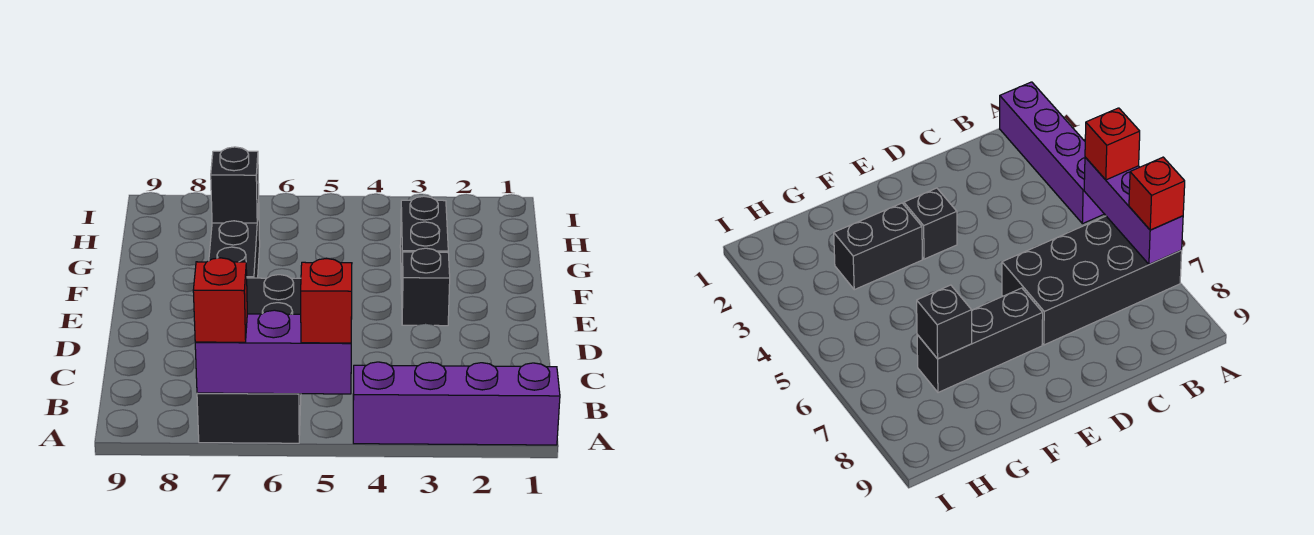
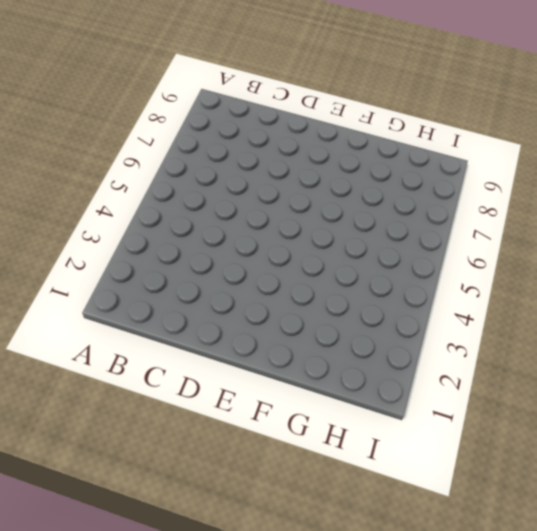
none -> purple 1x4 brick [353,362,560,445]
none -> black 2x4 brick [197,275,301,443]

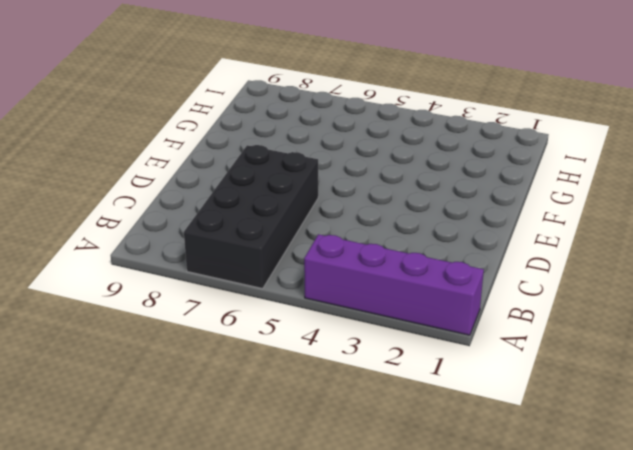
none -> black 1x1 brick [402,248,450,326]
none -> black 1x3 brick [209,204,260,278]

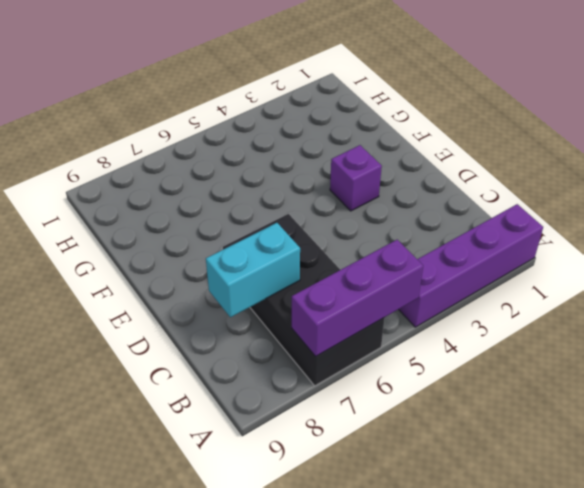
cyan 1x2 brick [206,223,300,317] -> none
purple 1x1 brick [330,145,382,211] -> black 1x1 brick [402,248,450,326]
none -> black 1x3 brick [209,204,260,278]
none -> black 1x2 brick [400,196,448,294]

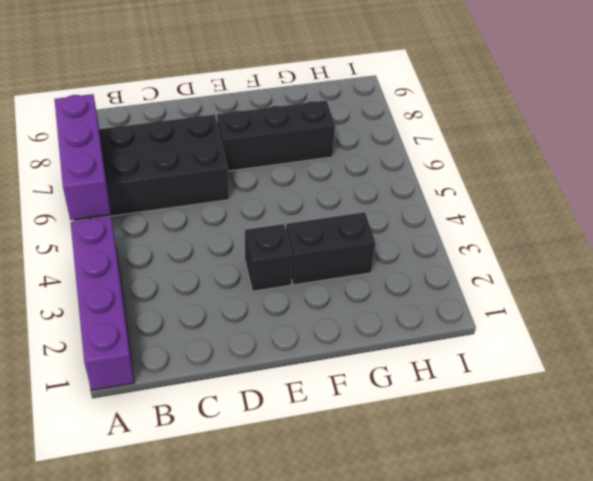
none -> black 1x1 brick [211,147,259,223]
none -> red 1x1 brick [301,259,352,343]

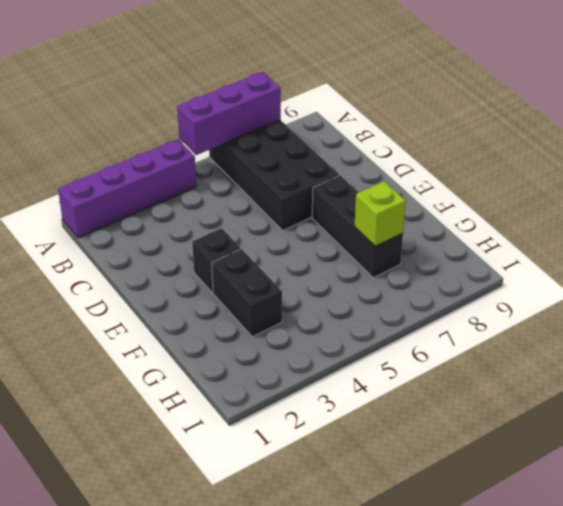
lime 1x1 brick [354,181,406,246] -> black 1x1 brick [211,147,259,223]
none -> red 1x1 brick [301,259,352,343]
none -> red 1x1 brick [193,258,247,342]

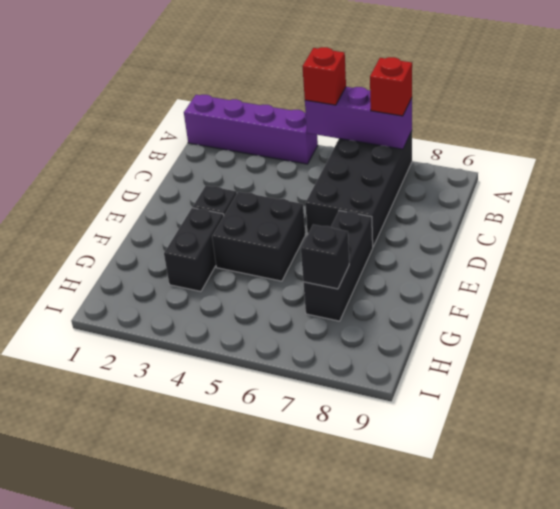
black 2x2 brick [212,192,305,281] -> none

